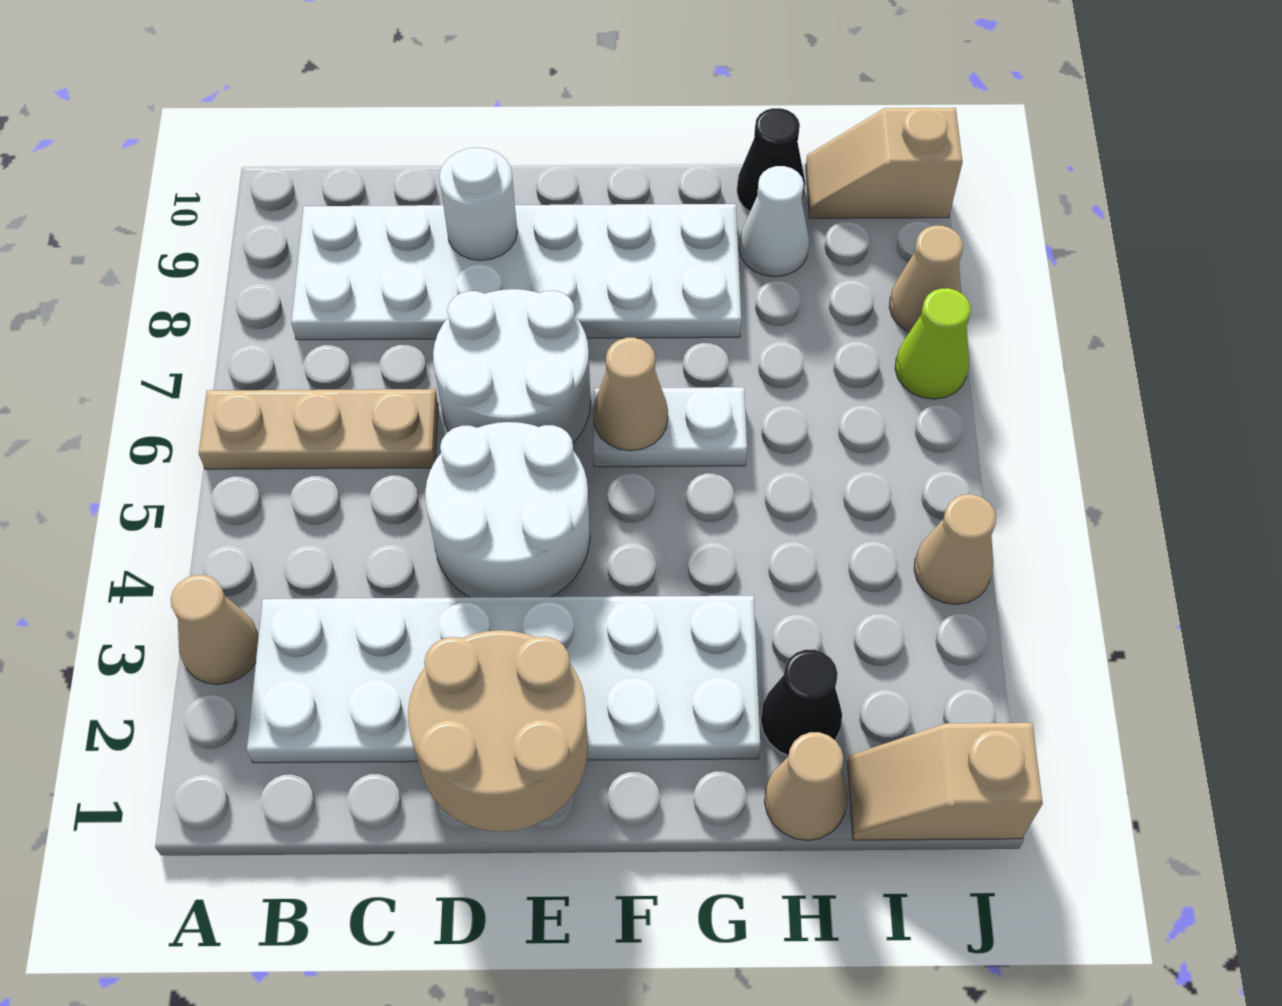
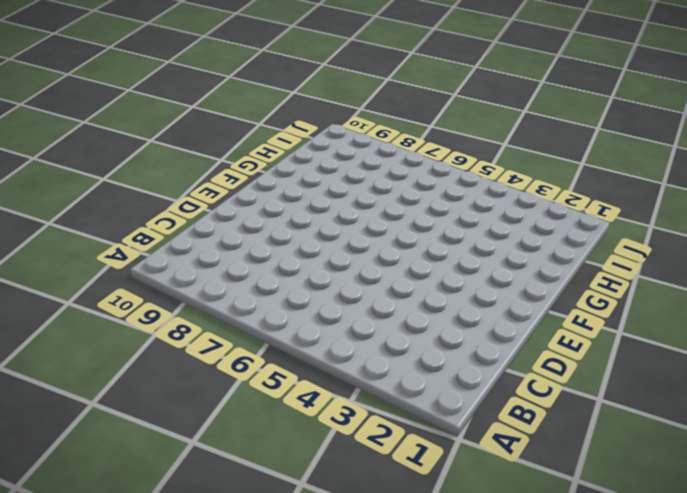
none -> tan 1x1 cone [171,575,259,684]
none -> tan 1x3 plate [199,389,438,469]
none -> white 2x6 plate [247,596,760,763]

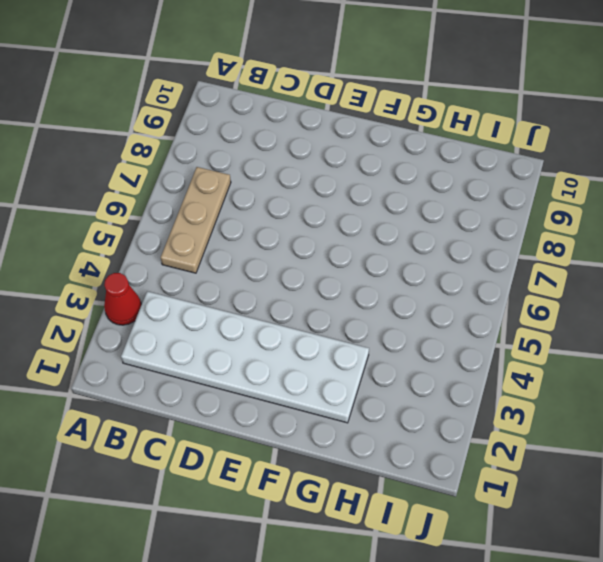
red 1x1 cone [104,273,141,325] -> tan 1x1 cone [171,575,259,684]
tan 1x3 plate [161,167,231,273] -> tan 1x3 plate turned to [199,389,438,469]
none -> white 2x6 plate [291,204,741,340]
none -> white 2x2 round brick [425,422,590,597]
none -> white 2x2 round brick [433,289,591,443]

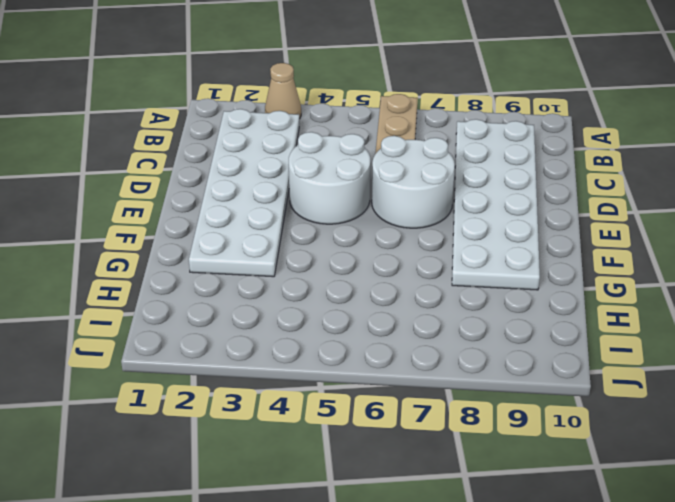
none -> white 1x2 plate [593,387,747,467]
none -> tan 1x1 cone [764,732,848,840]
none -> black 1x1 cone [761,650,842,756]

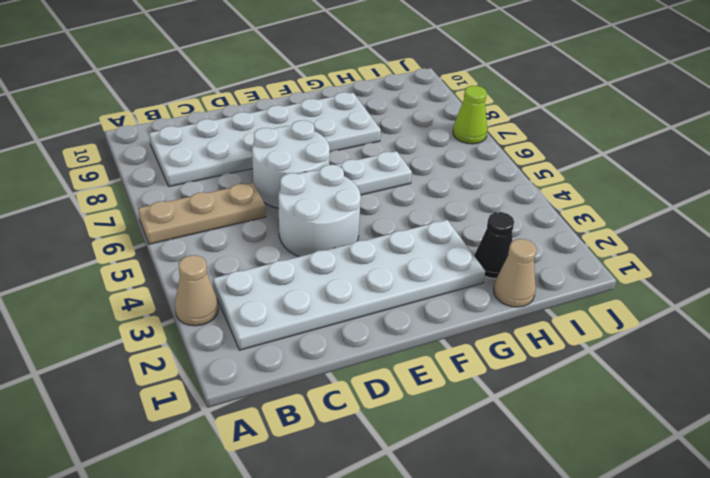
none -> white 1x1 cone [739,166,809,277]
none -> black 1x1 cone [737,108,805,212]
none -> tan 1x2 slope [848,723,1043,840]

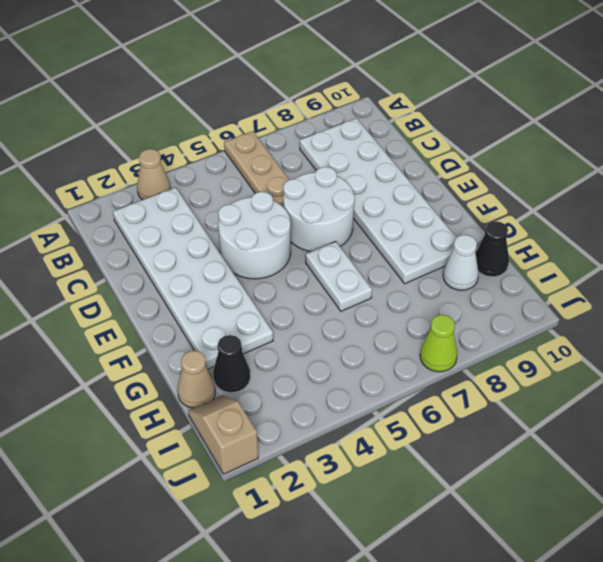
none -> tan 1x2 slope [806,108,963,218]
none -> tan 1x1 cone [914,494,996,604]
none -> tan 1x1 cone [889,226,963,332]

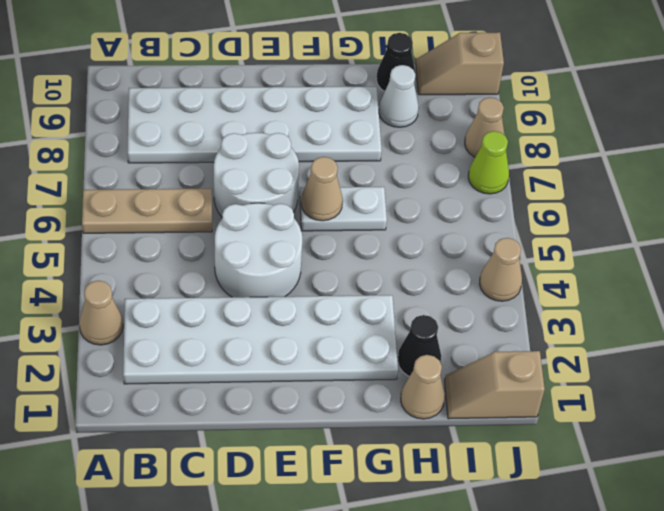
none -> tan 2x2 round brick [408,630,588,832]
none -> white 1x1 round brick [439,148,517,260]

